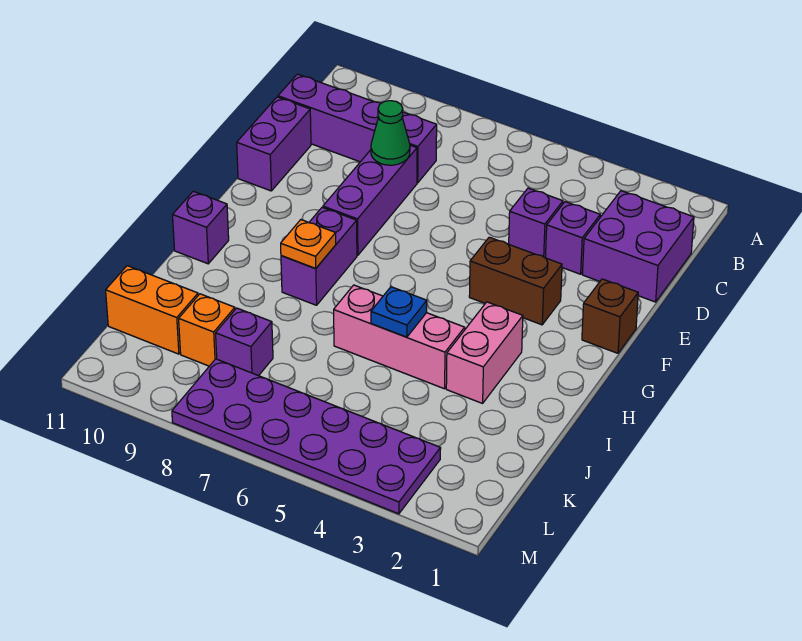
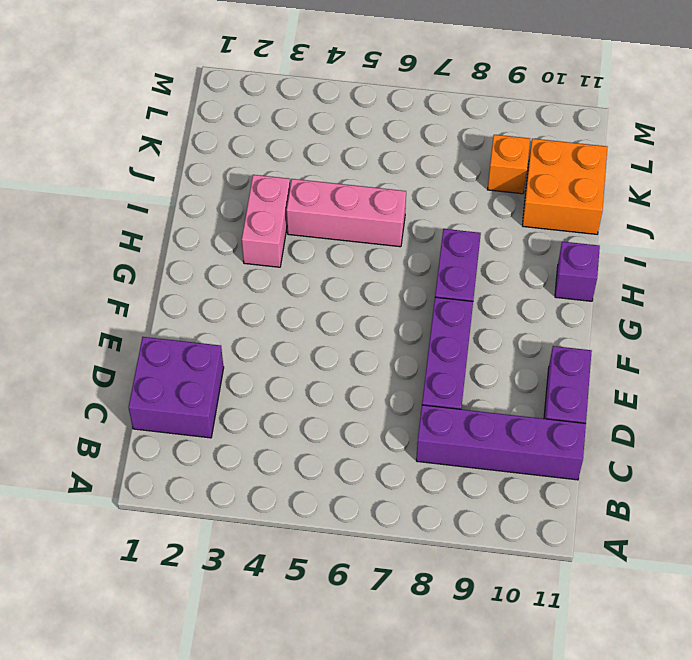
orange 2x2 brick [522,139,607,234] -> orange 1x2 brick [106,266,198,354]
none -> purple 1x1 brick [545,202,600,274]
none -> purple 1x1 brick [509,188,563,258]
none -> brown 1x1 brick [582,279,638,353]

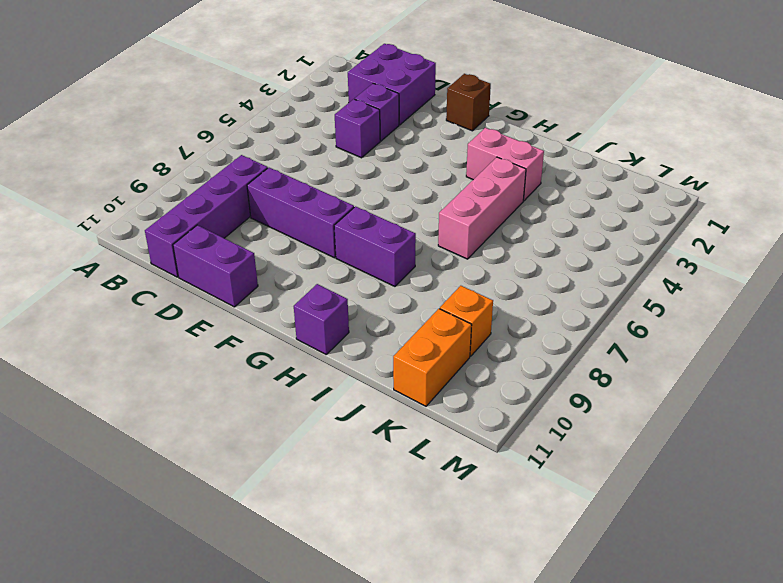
none -> brown 1x2 brick [469,237,562,325]
none -> purple 1x1 brick [216,308,273,376]
none -> purple 2x6 plate [172,359,441,514]

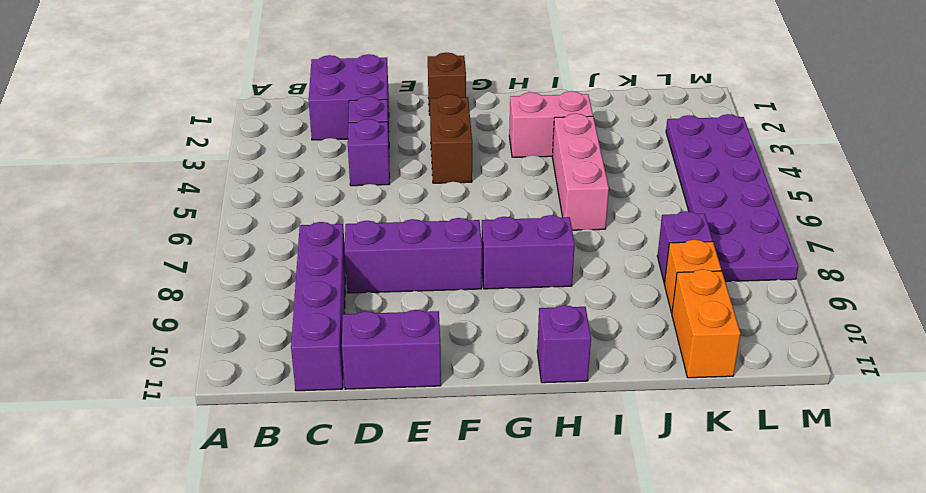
none -> green 1x1 cone [371,101,410,165]
none -> orange 1x1 plate [281,220,336,268]
none -> blue 1x1 plate [371,287,427,337]

